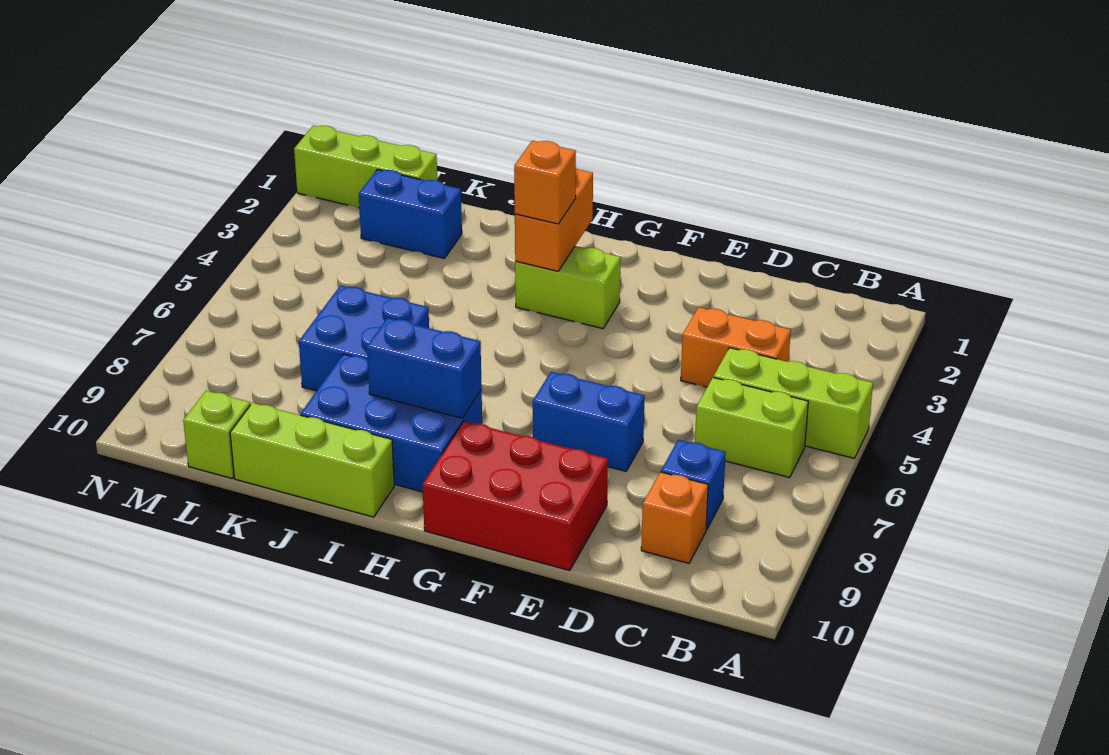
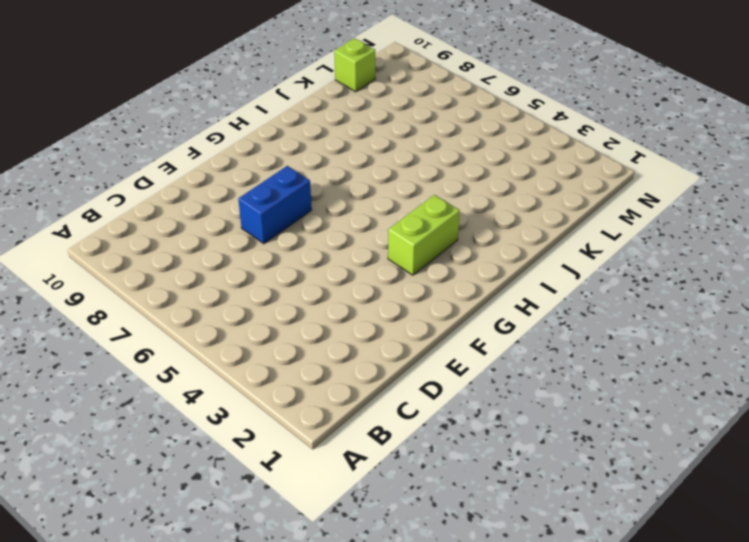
none -> lime 1x3 brick [713,348,873,458]
none -> lime 1x2 brick [695,378,808,478]
none -> orange 1x2 brick [681,307,791,387]

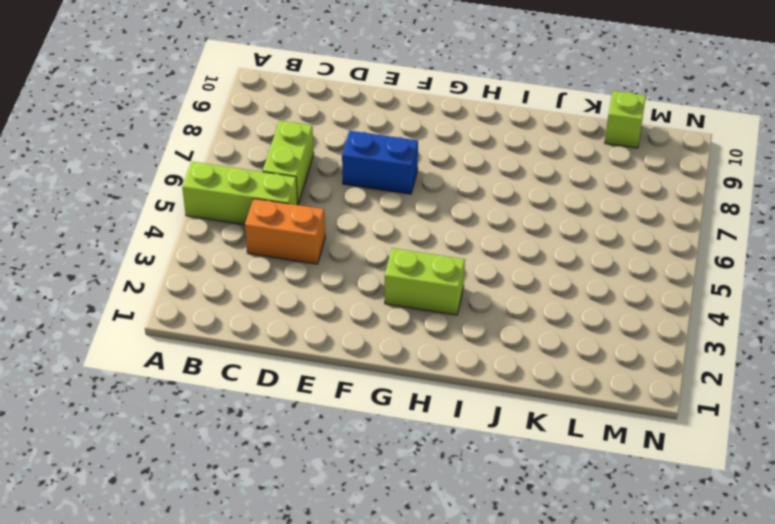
lime 1x2 brick [263,121,314,204] -> lime 1x2 brick turned to [695,378,808,478]
none -> blue 1x1 brick [661,440,726,530]
none -> orange 1x1 brick [641,472,708,563]
none -> red 2x3 brick [423,421,608,570]

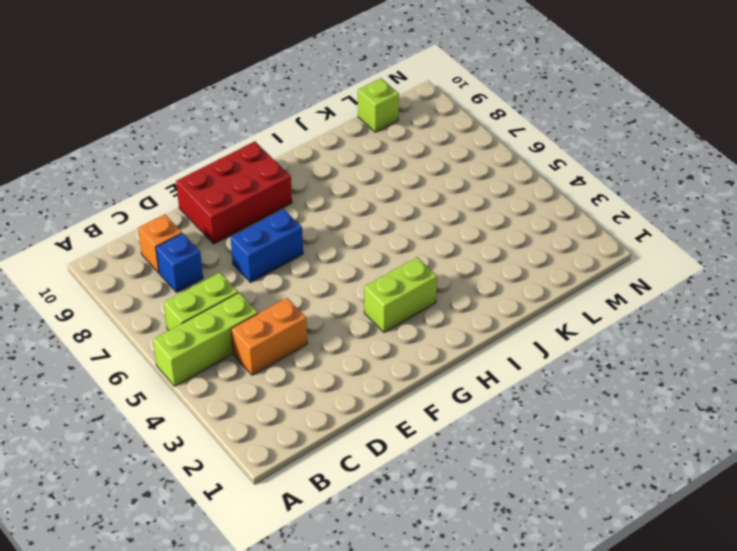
none -> blue 2x3 brick [300,354,482,492]
none -> lime 1x3 brick [230,403,394,517]
none -> blue 2x2 brick [299,285,429,391]

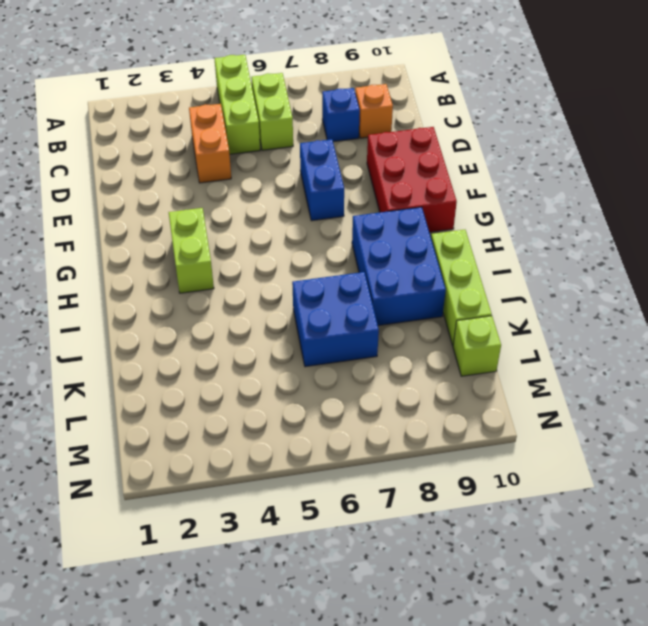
none -> blue 1x2 brick [359,169,462,258]
none -> lime 1x3 brick [294,126,437,208]
none -> orange 1x2 brick [515,168,593,271]

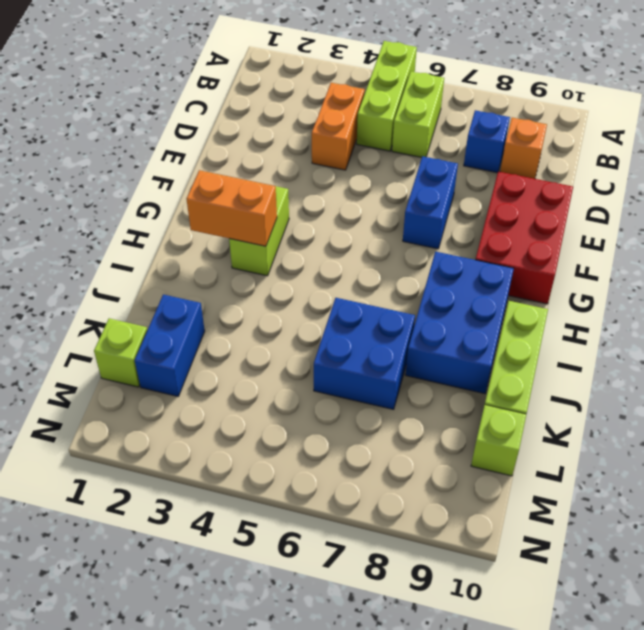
lime 1x1 brick [94,318,147,387] -> lime 1x3 brick [294,126,437,208]
none -> blue 1x2 brick [367,318,482,418]
none -> orange 1x1 brick [514,141,576,224]

